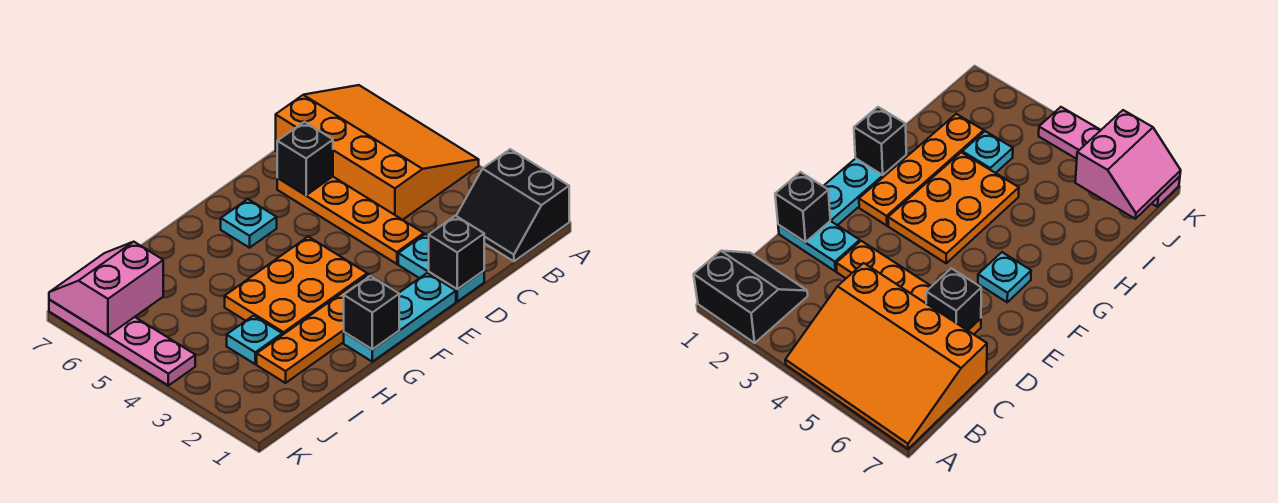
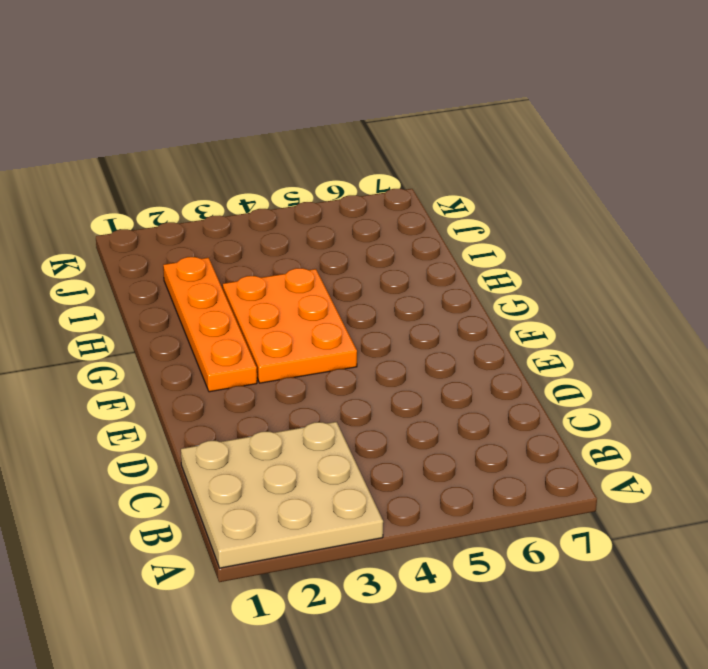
tan 3x3 plate [181,422,383,568] -> black 2x2 slope [456,149,569,261]
none -> orange 3x4 slope [276,85,479,220]
none -> cyan 1x2 plate [398,234,484,301]
none -> orange 1x4 plate [277,177,424,264]

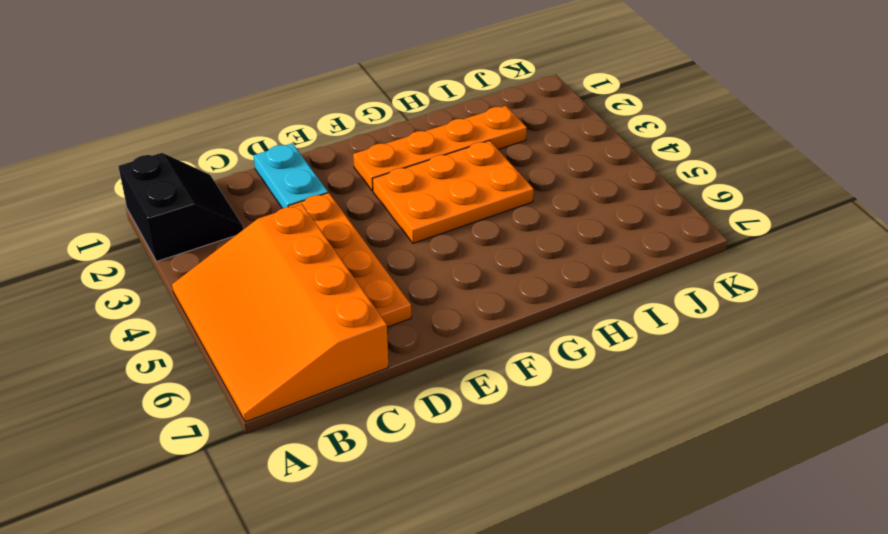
none -> cyan 1x3 plate [344,273,456,362]
none -> cyan 1x1 plate [221,199,277,248]
none -> cyan 1x1 plate [227,316,282,364]

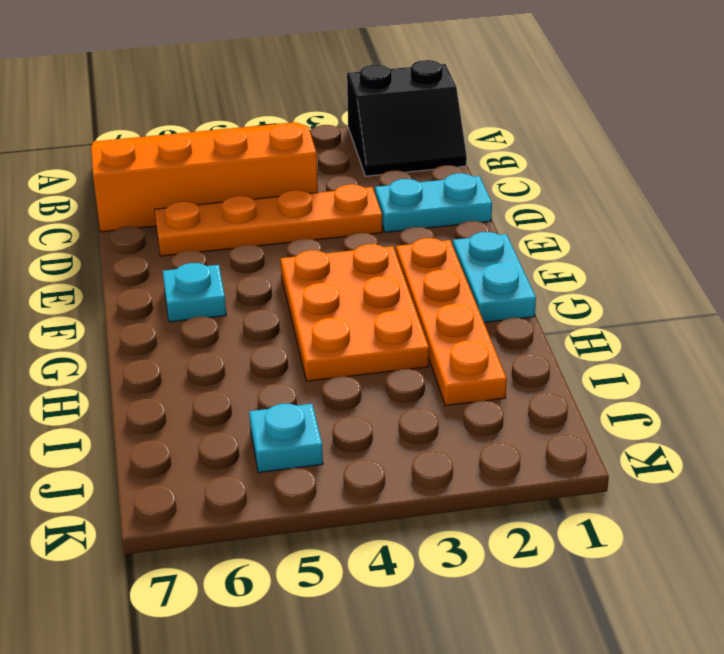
cyan 1x2 plate [453,232,536,322] -> cyan 1x3 plate [344,273,456,362]
cyan 1x1 plate [249,404,323,473] -> cyan 1x1 plate moved to [227,316,282,364]
none -> pink 1x4 plate [49,300,195,386]
none -> black 1x1 brick [429,216,484,289]
none -> black 1x1 brick [277,122,333,195]

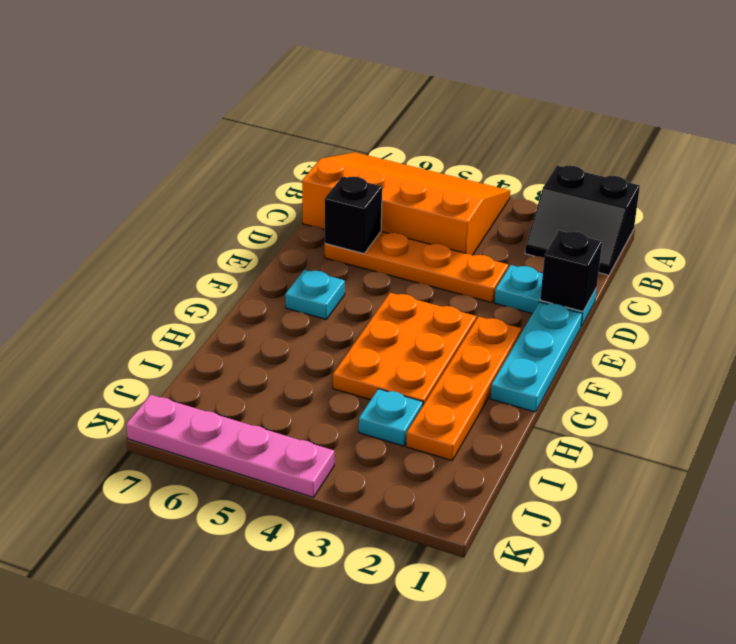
none -> black 1x1 brick [344,276,399,349]
none -> pink 2x2 slope [49,242,163,335]

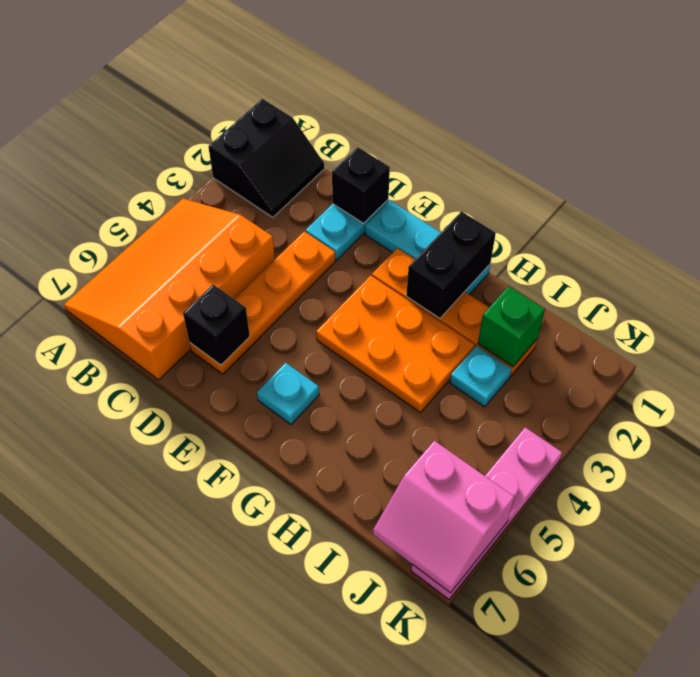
black 1x2 brick [406,211,496,318] -> black 1x1 brick [344,276,399,349]
green 1x1 brick [478,286,545,367] -> none

